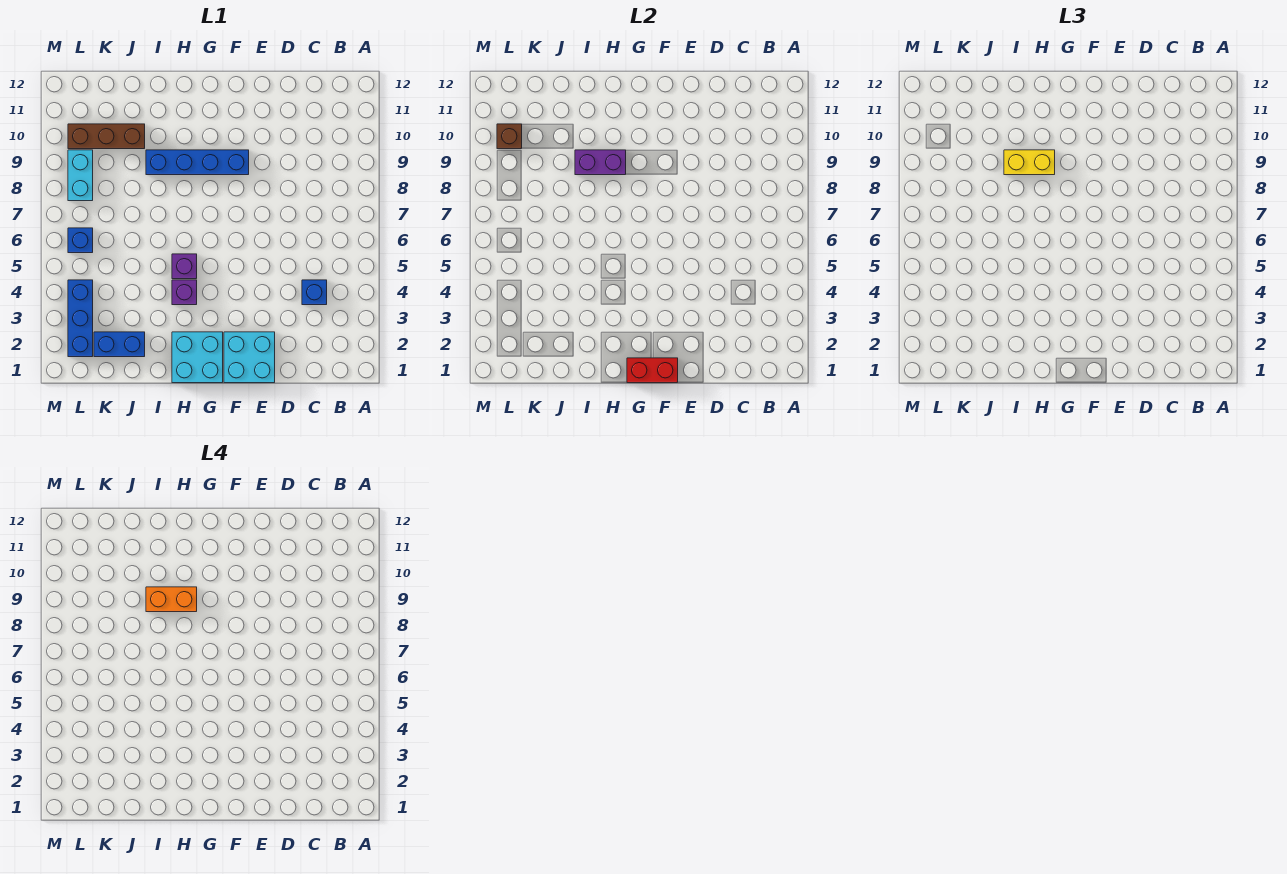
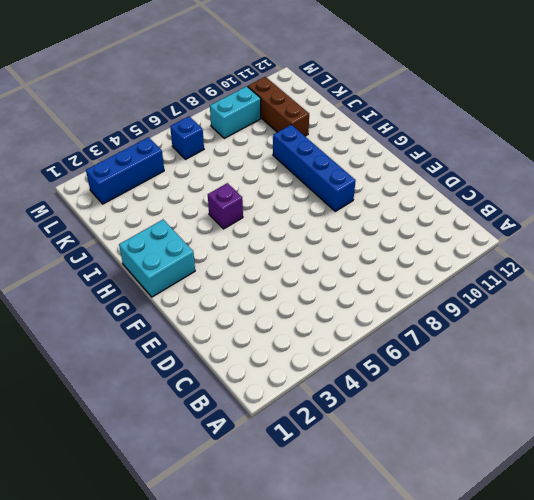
none -> blue 1x1 brick [302,280,327,305]
none -> cyan 2x2 brick [224,332,275,383]
none -> purple 1x1 brick [172,280,197,305]

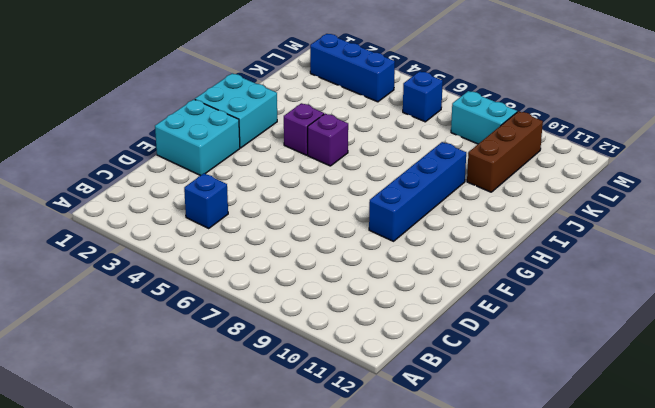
none -> blue 1x2 brick [94,332,145,357]
none -> red 1x2 brick [627,358,678,383]
none -> purple 1x2 brick [575,150,626,175]

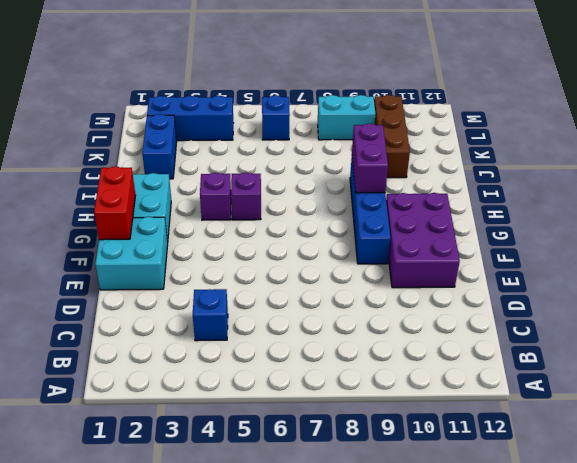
purple 2x3 brick [386,193,460,288] -> none
none -> brown 1x1 brick [497,124,522,149]
none -> yellow 1x2 brick [1004,150,1055,175]
none -> orange 1x2 brick [146,587,197,612]

